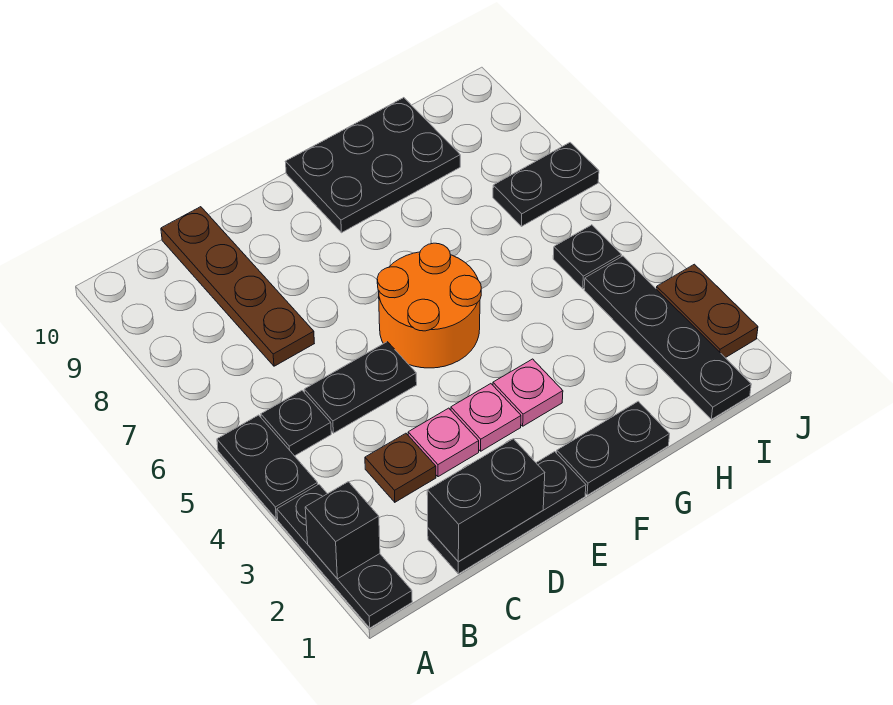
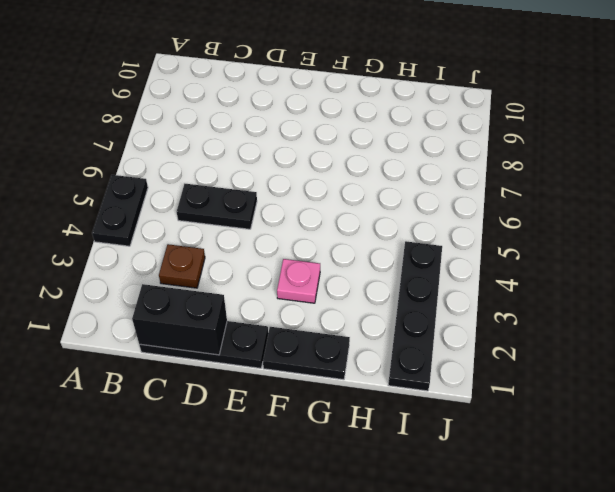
none -> black 1x3 plate [277,484,412,628]
none -> black 1x1 plate [261,391,331,456]
none -> brown 1x4 plate [161,207,314,366]

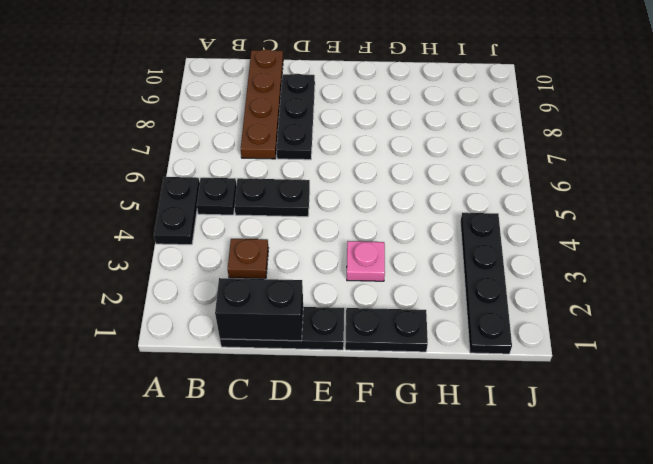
black 1x3 plate [277,74,315,160] -> black 1x3 plate moved to [277,484,412,628]
none -> pink 1x1 plate [408,408,479,477]
none -> pink 1x1 plate [451,384,521,451]
none -> orange 2x2 round brick [377,243,481,368]

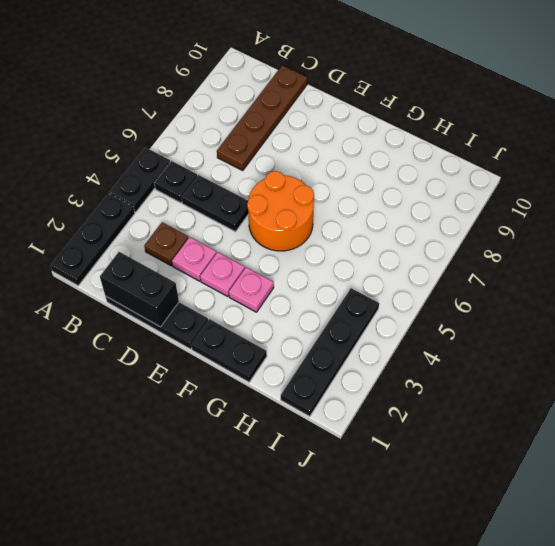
none -> black 2x3 plate [285,98,460,233]
none -> black 1x1 plate [553,225,621,289]
none -> black 1x2 plate [493,143,599,226]

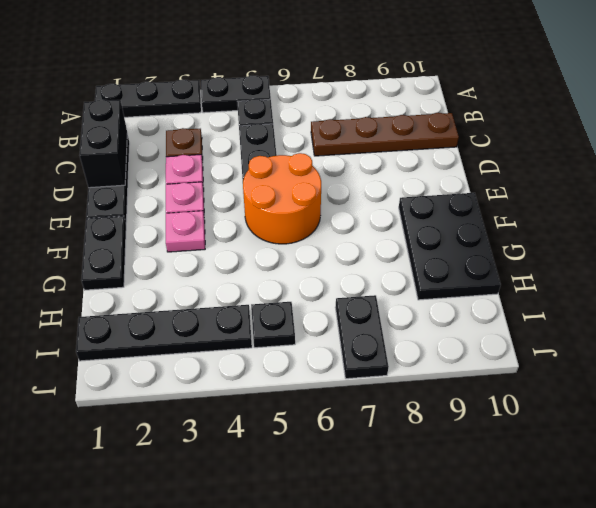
none -> brown 1x2 plate [656,264,758,358]
none -> black 1x1 brick [305,482,380,579]

